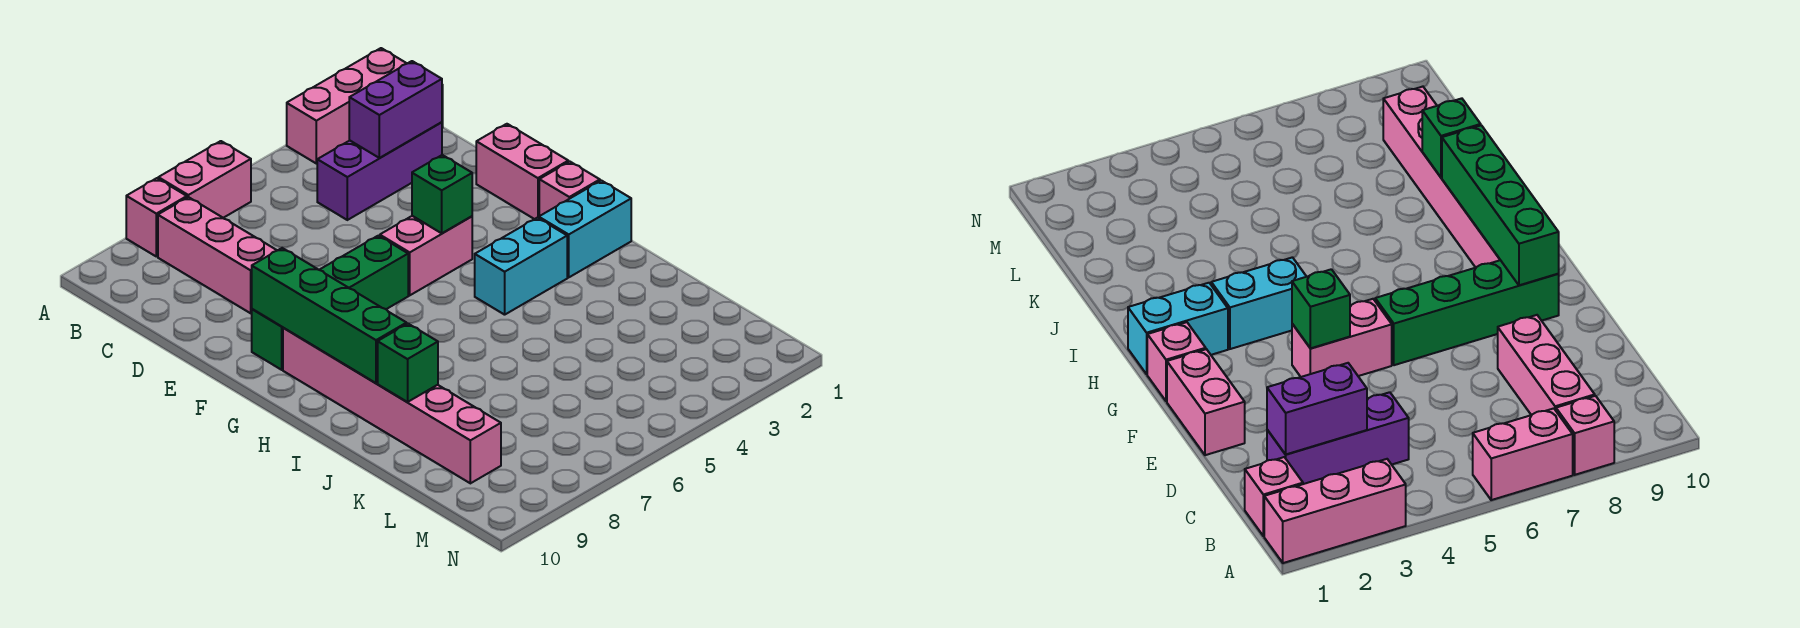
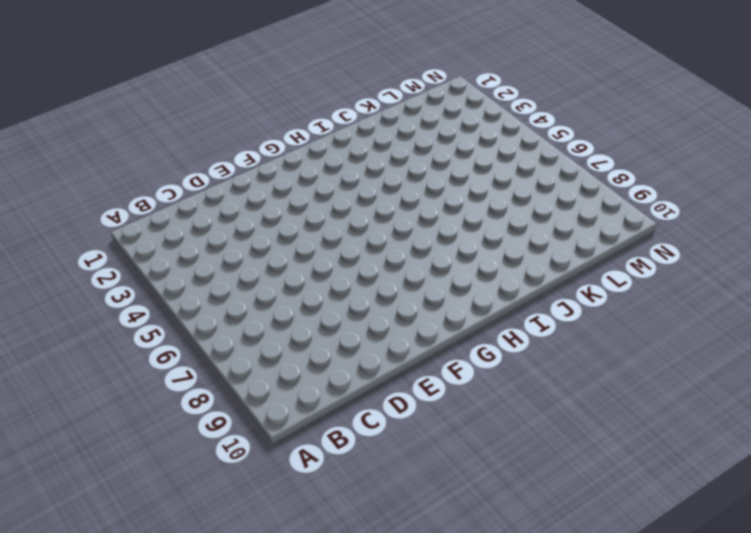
none -> pink 1x3 brick [287,48,407,164]
none -> pink 1x2 brick [158,141,251,218]
none -> pink 1x1 brick [126,178,187,256]

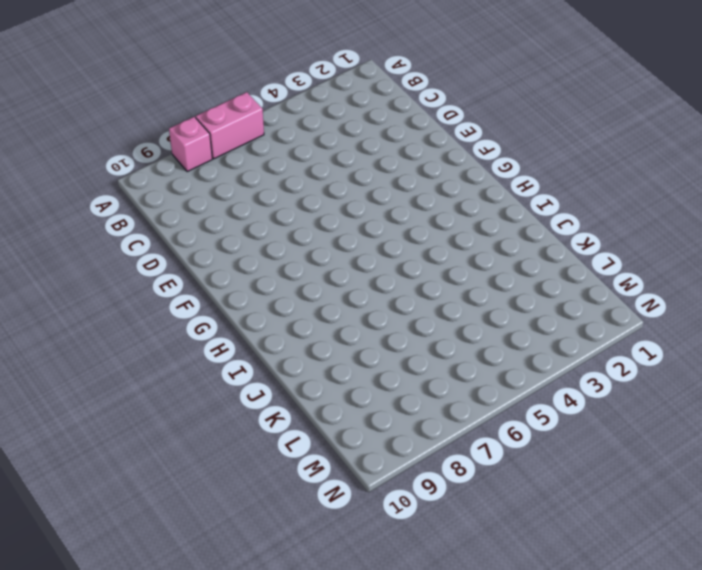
none -> pink 1x3 brick [287,48,407,164]
none -> pink 1x1 brick [1245,457,1303,536]
none -> pink 1x3 brick [158,197,277,313]

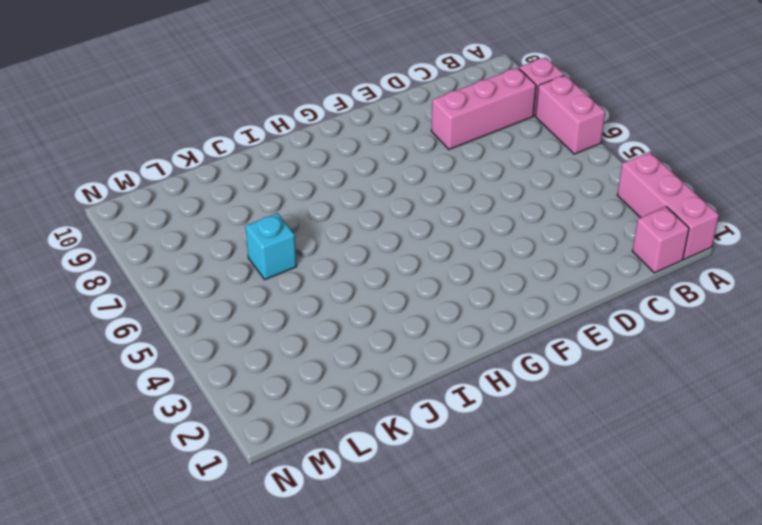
cyan 1x1 brick [246,213,297,279] -> none
none -> purple 1x3 brick [317,122,442,220]
none -> pink 1x2 brick [476,124,568,219]
none -> pink 1x2 brick [380,216,472,295]

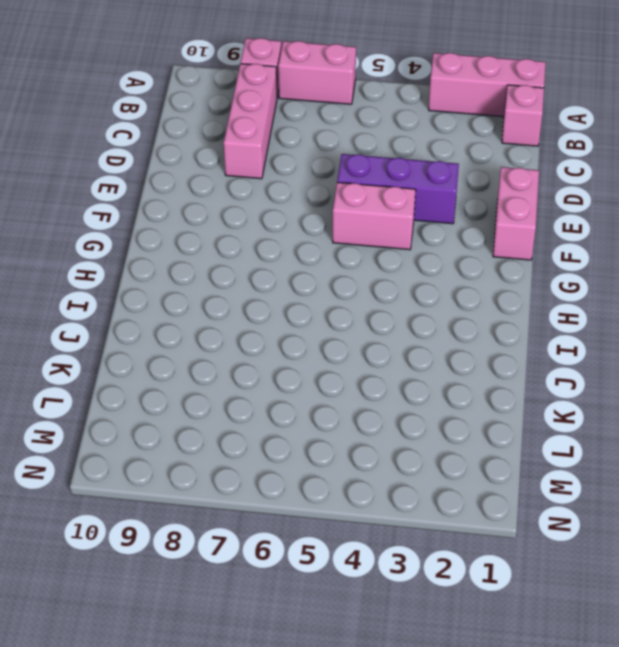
purple 1x3 brick [337,154,459,224] -> purple 1x3 brick moved to [317,122,442,220]
none -> green 1x4 brick [252,236,408,370]
none -> pink 1x1 brick [539,162,600,216]
none -> pink 1x6 brick [283,328,501,483]

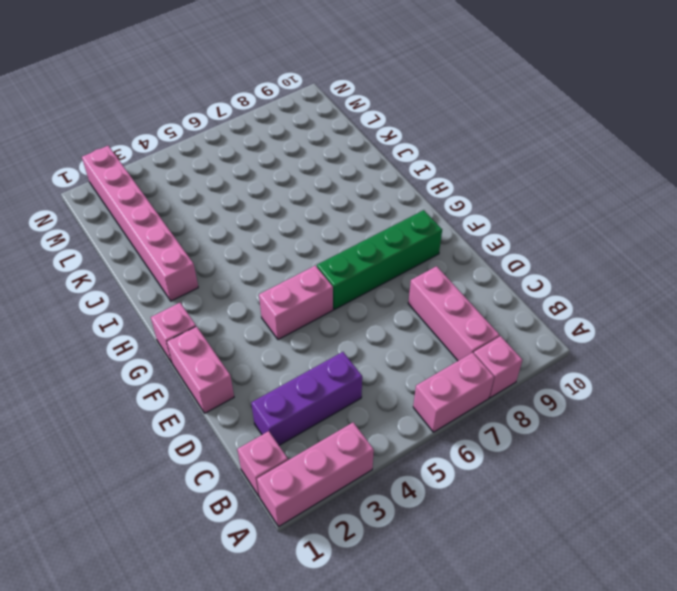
pink 1x6 brick [82,146,198,301] -> pink 1x6 brick moved to [283,328,501,483]
none -> cyan 1x2 brick [539,180,631,277]
none -> cyan 1x2 brick [475,218,567,315]
none -> purple 1x2 brick [349,61,442,158]

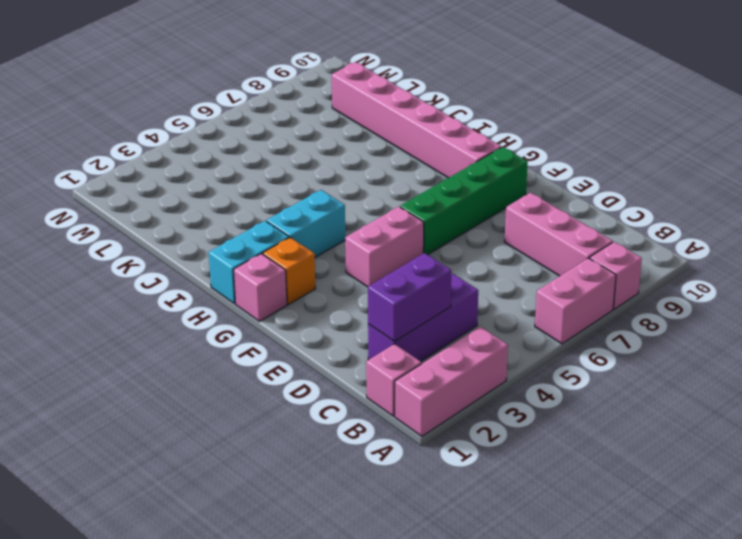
orange 1x1 brick [263,237,315,304] -> none
none -> pink 1x2 brick [476,124,568,219]
none -> green 1x1 brick [412,155,472,233]
none -> green 1x4 brick [252,248,407,383]

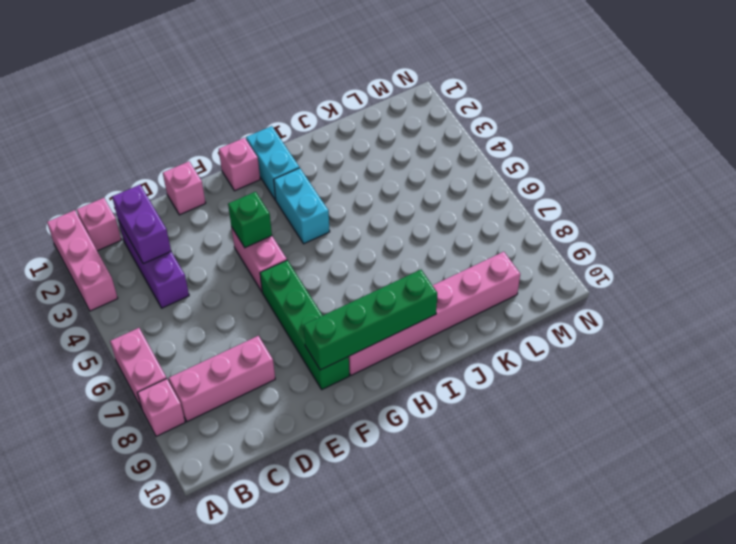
pink 1x1 brick [163,162,206,215] -> pink 1x2 brick [476,124,568,219]
none -> green 1x1 brick [378,324,438,402]

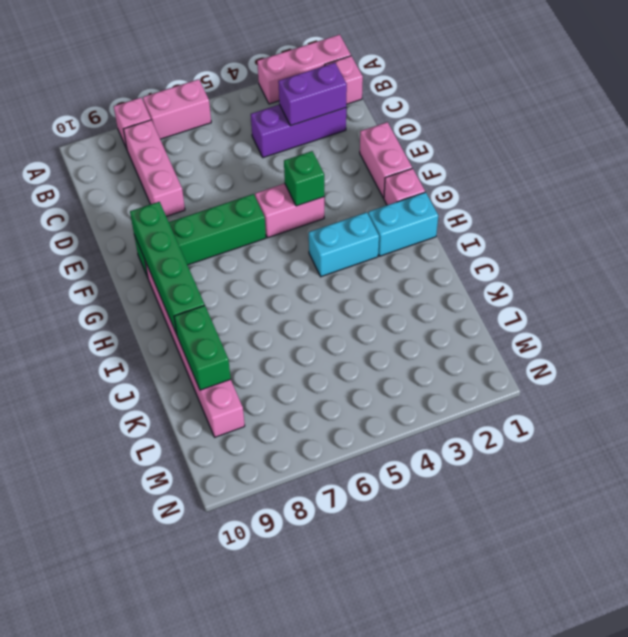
green 1x2 brick [174,305,231,390] -> green 1x1 brick [378,324,438,402]

